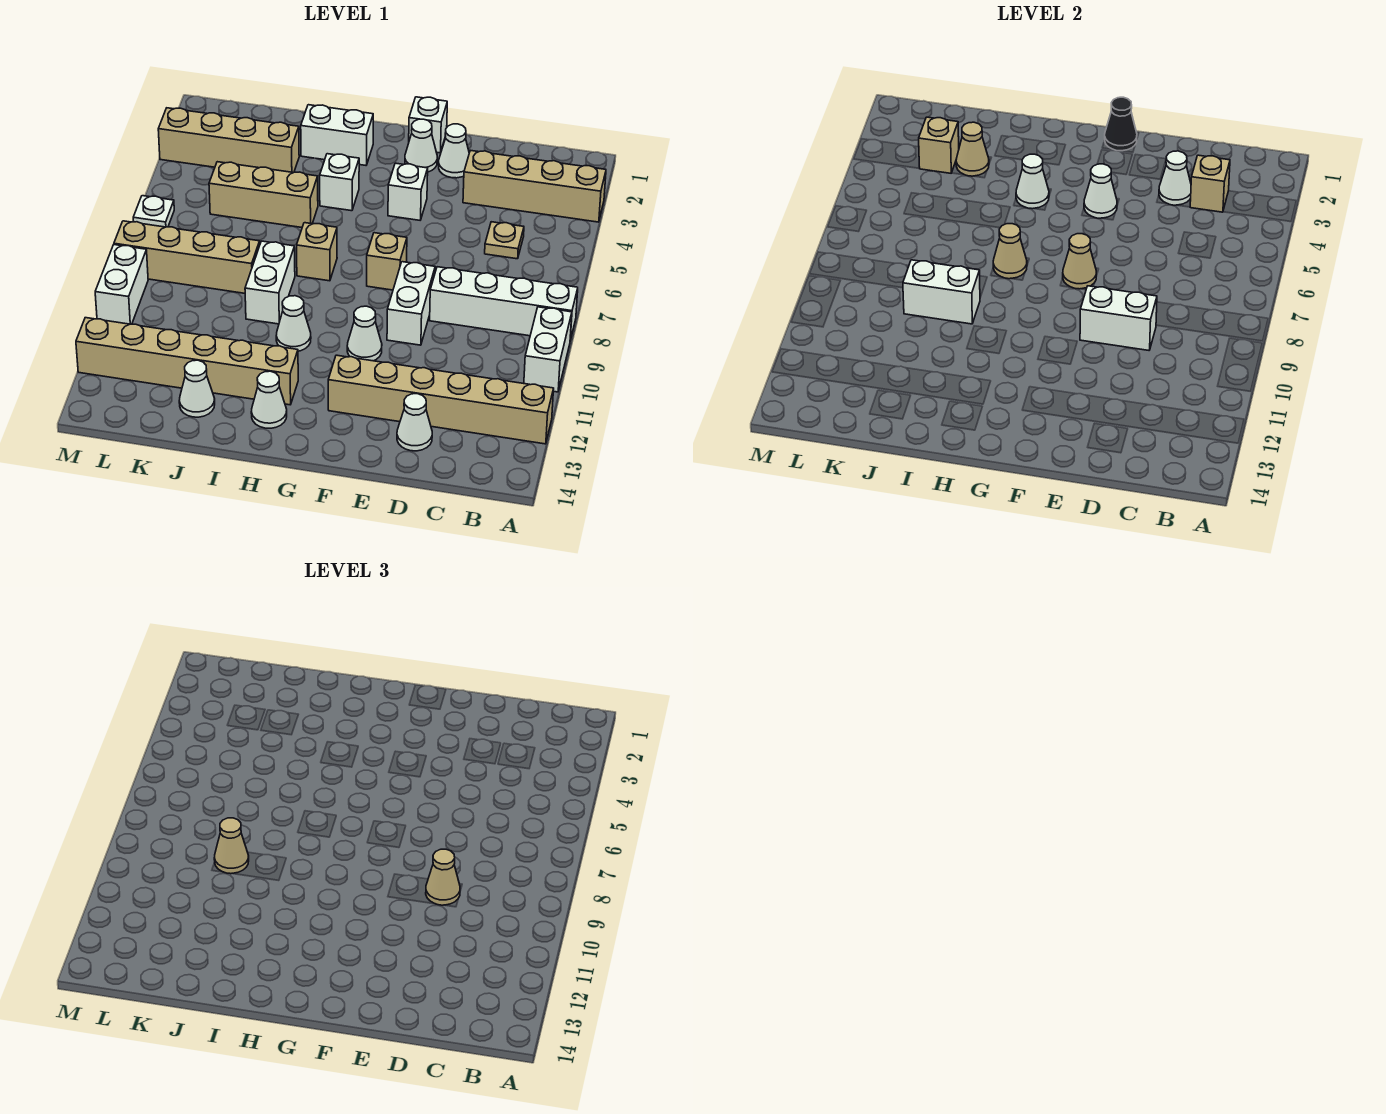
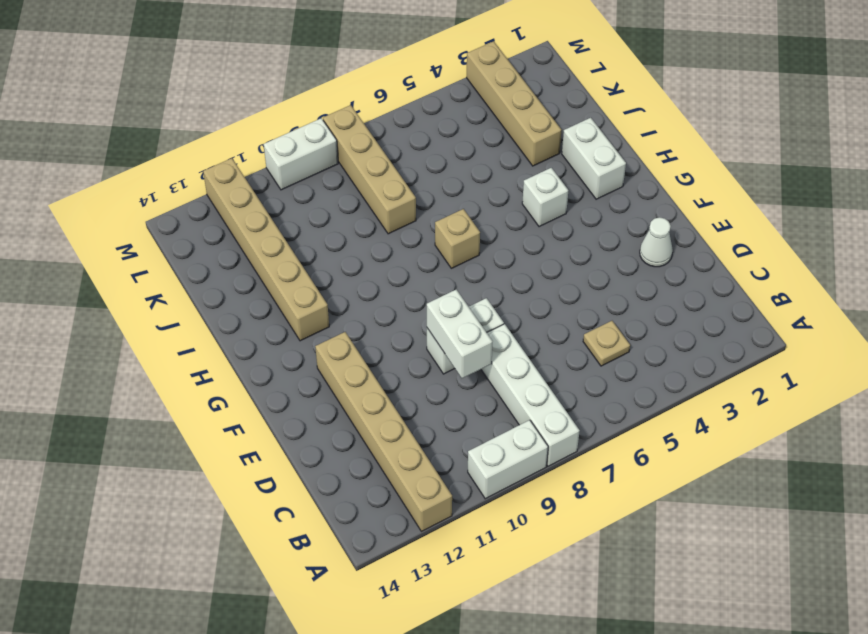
none -> tan 1x4 brick [463,150,606,222]
none -> white 1x1 cone [397,394,432,451]
none -> white 1x1 brick [409,97,447,153]
none -> white 1x1 cone [405,119,437,172]

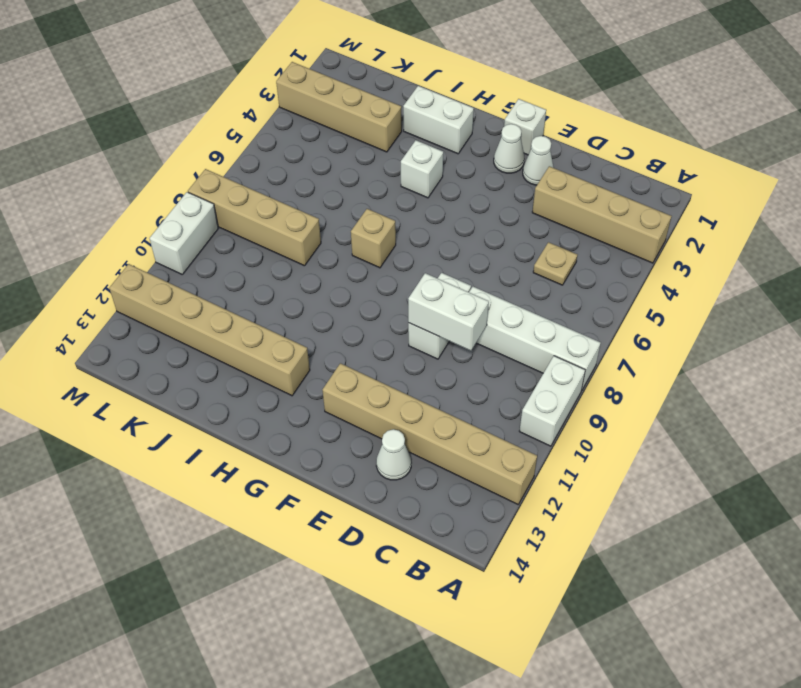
none -> white 1x1 brick [388,163,428,220]
none -> tan 1x1 brick [367,233,407,290]
none -> white 1x1 cone [347,306,382,361]
none -> white 1x1 cone [276,296,311,351]

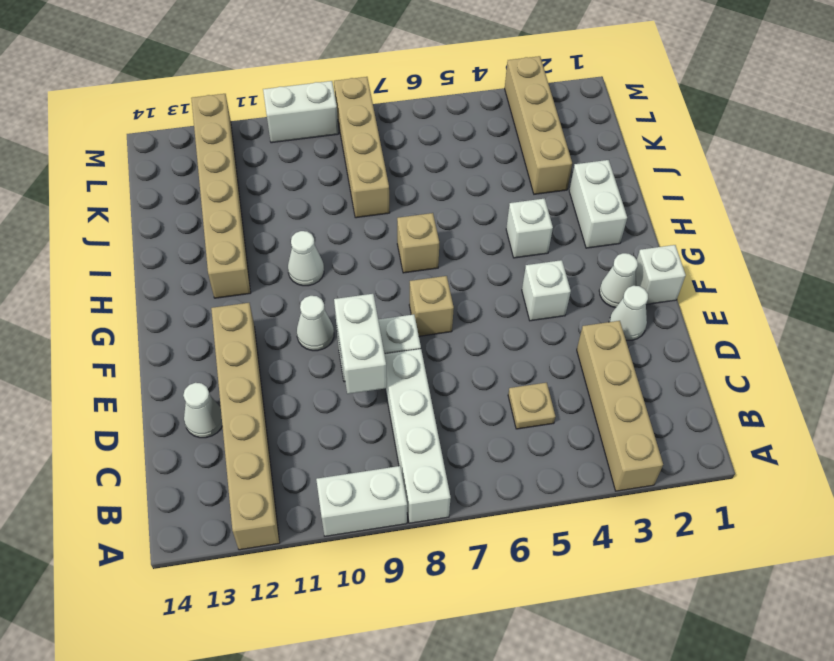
none -> white 1x1 cone [251,371,287,428]
none -> tan 1x3 brick [209,162,318,227]
none -> white 1x2 brick [245,241,295,324]
none -> white 1x1 cone [179,360,215,417]

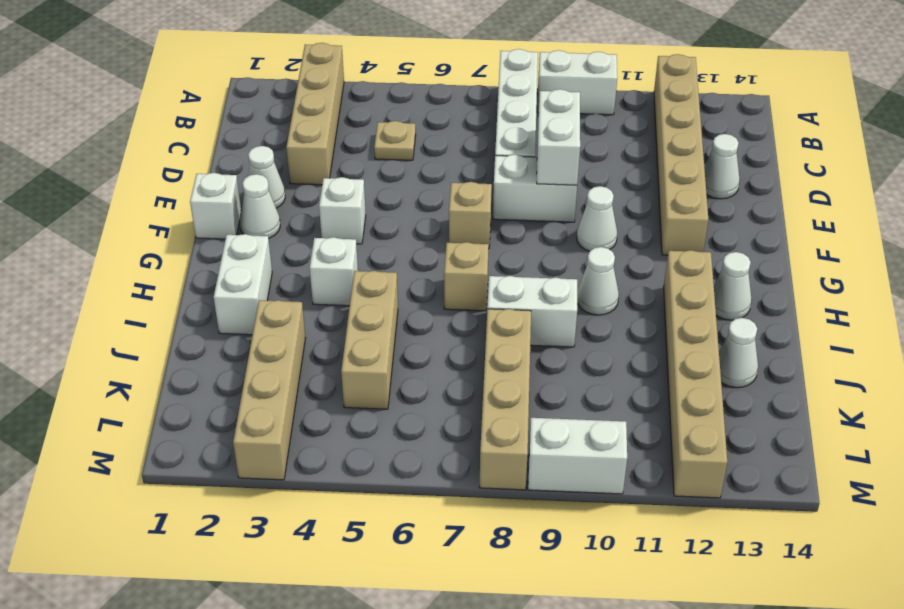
none -> white 1x1 plate [133,196,174,227]
none -> tan 1x1 brick [1190,155,1230,212]
none -> white 1x1 cone [1159,151,1191,205]
none -> black 1x1 cone [1105,97,1137,151]

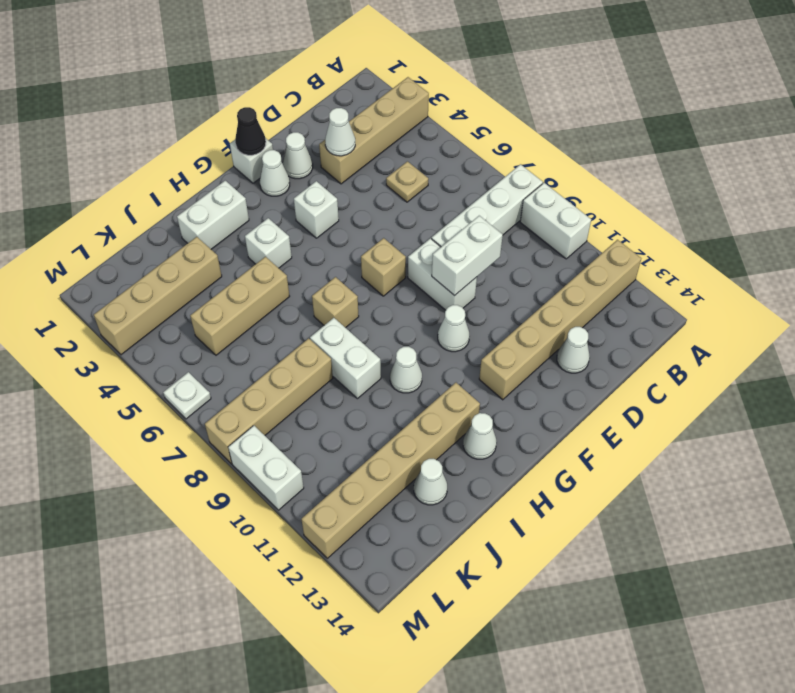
none -> tan 1x1 brick [1190,155,1230,212]
none -> white 1x1 cone [1084,164,1117,218]
none -> tan 1x1 cone [1063,234,1096,289]
none -> white 1x1 cone [1016,154,1049,209]

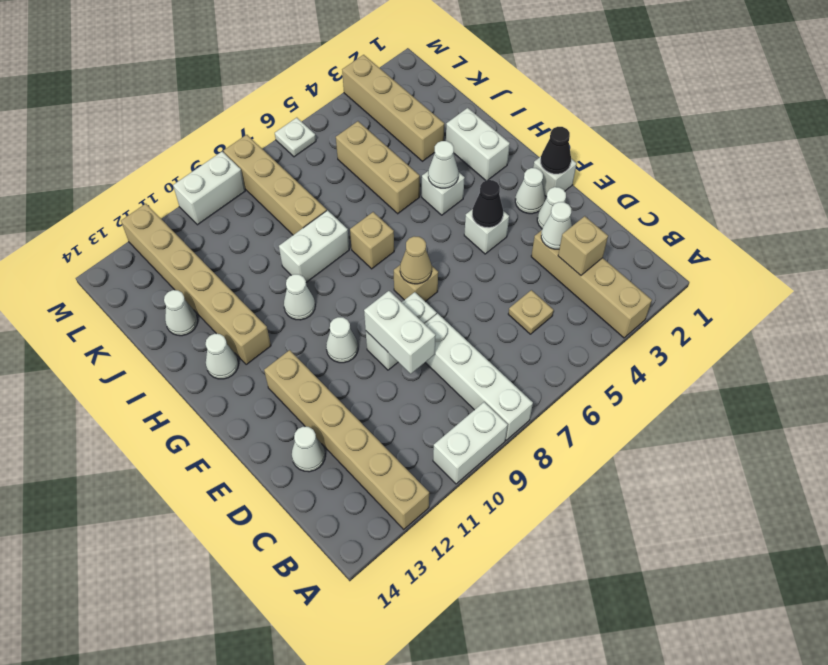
black 1x1 cone [472,180,503,228] -> white 1x1 cone [1084,164,1117,218]
none -> tan 1x1 cone [993,224,1027,279]
none -> white 1x2 brick [903,260,980,324]
none -> tan 1x1 cone [956,122,989,176]
none -> tan 1x1 brick [919,117,959,173]

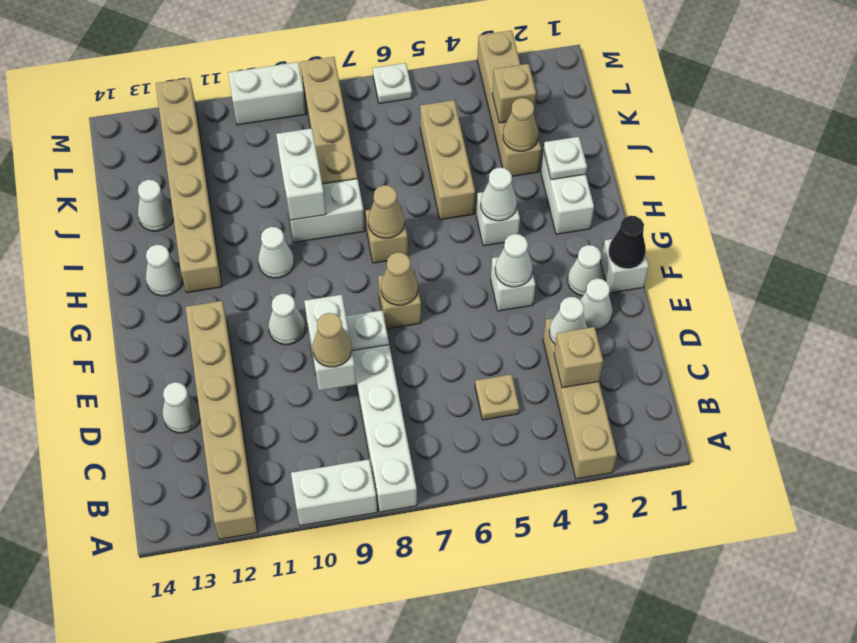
white 1x1 plate [544,137,587,180] -> none
none -> tan 1x1 cone [214,818,249,874]

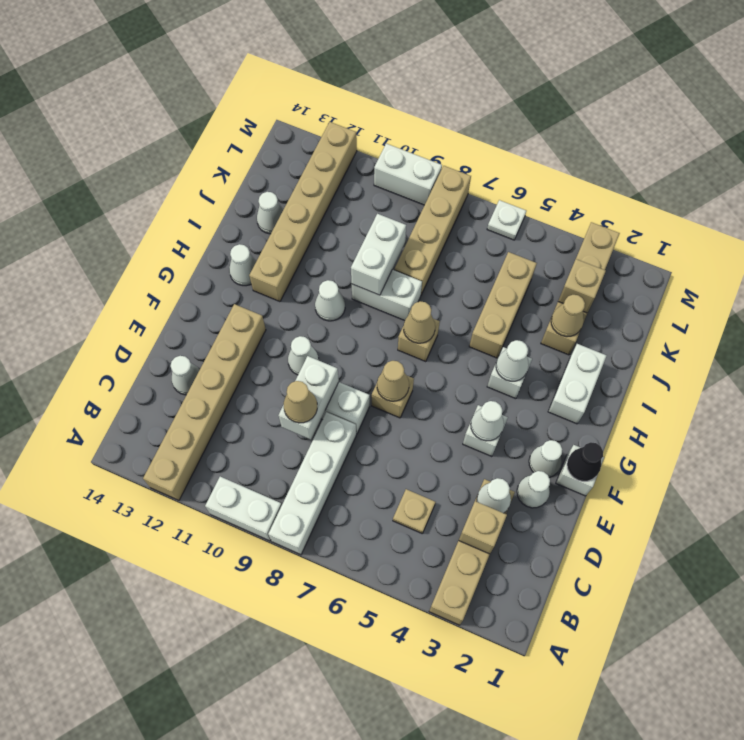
none -> tan 1x1 cone [214,818,249,874]

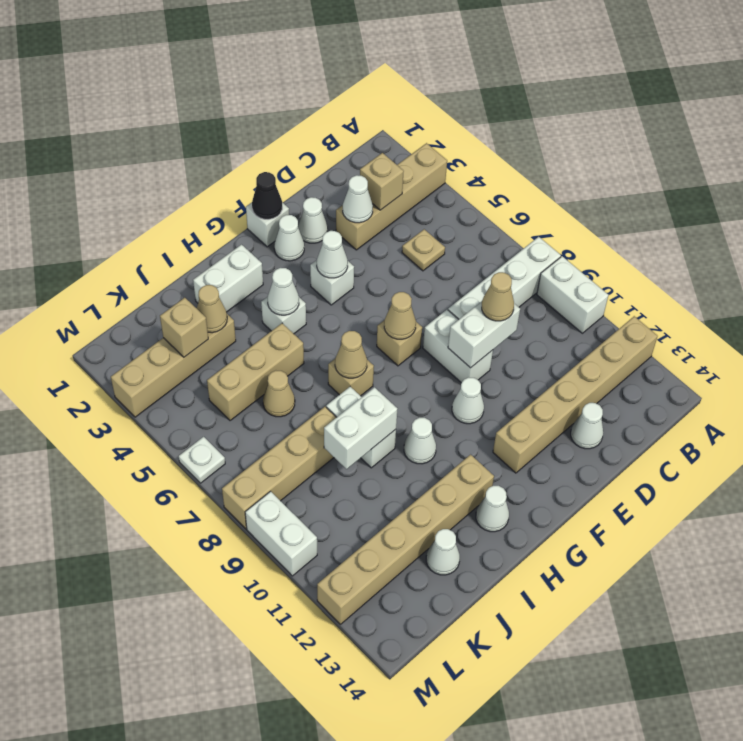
tan 1x1 cone [263,371,295,417] -> tan 1x1 cone moved to [214,818,249,874]

